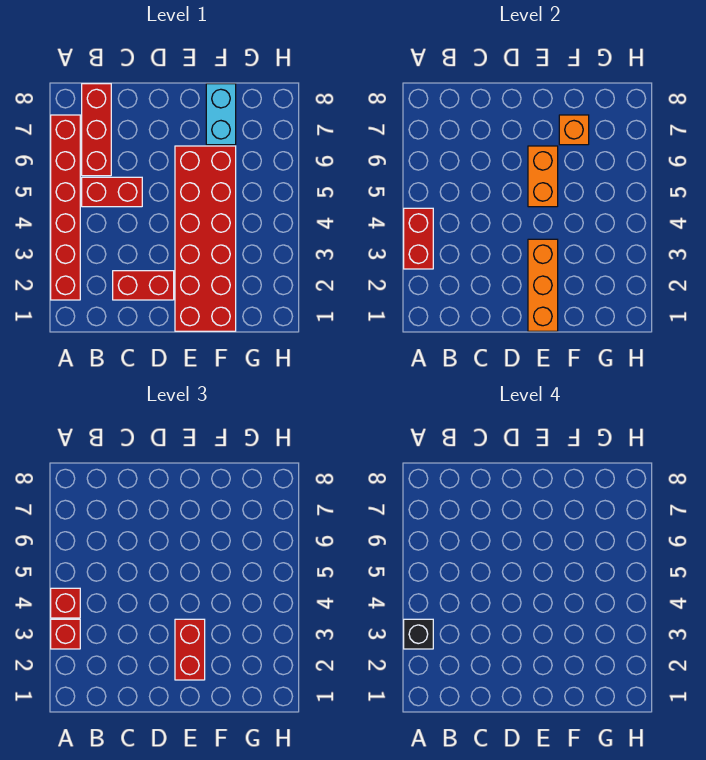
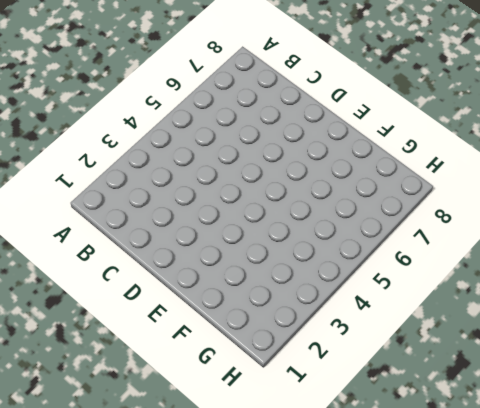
none -> red 1x6 brick [51,115,80,300]
none -> red 1x2 brick [82,177,142,207]
none -> red 1x3 brick [82,84,111,176]

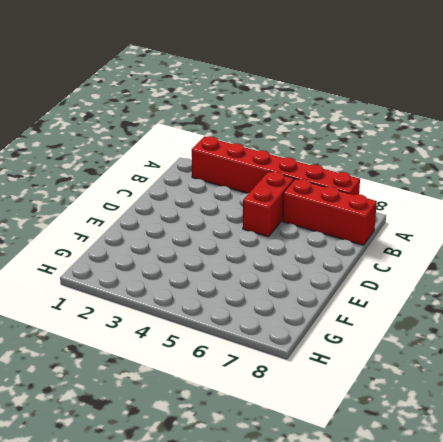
none -> red 1x2 brick [113,271,174,300]
none -> red 2x6 brick [175,146,236,331]
none -> cyan 1x2 brick [206,84,236,145]

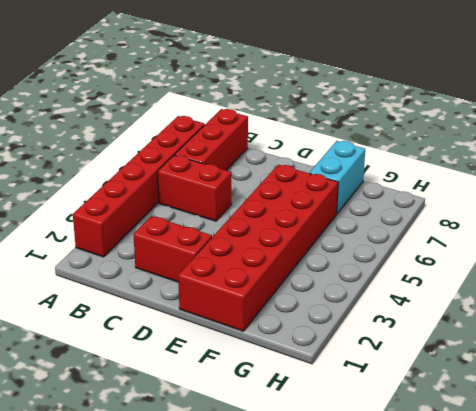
none -> red 1x2 brick [404,208,433,269]
none -> orange 1x3 brick [528,239,558,331]
none -> orange 1x2 brick [528,146,558,207]

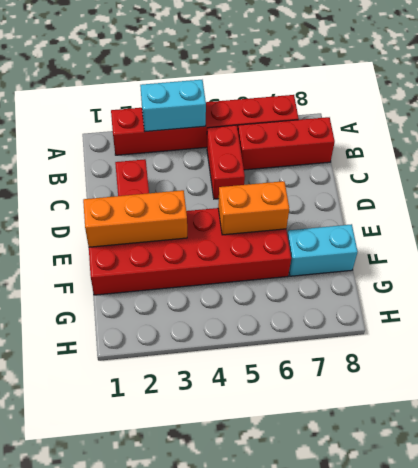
cyan 1x2 brick [140,80,206,132] -> red 1x2 brick [404,208,433,269]
none -> orange 1x1 brick [559,115,589,145]
none -> red 1x1 brick [51,619,80,649]
none -> red 1x1 brick [51,588,80,618]

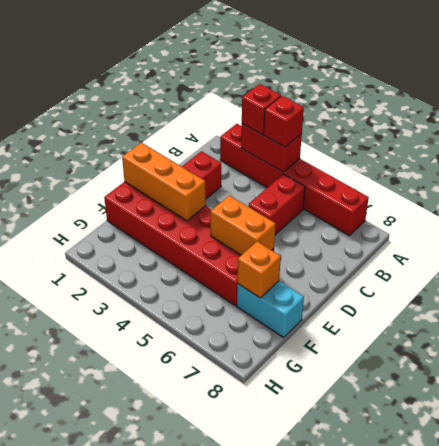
none -> red 1x3 brick [82,84,111,176]
none -> red 1x2 brick [175,619,205,680]
none -> black 1x1 brick [404,619,433,649]

